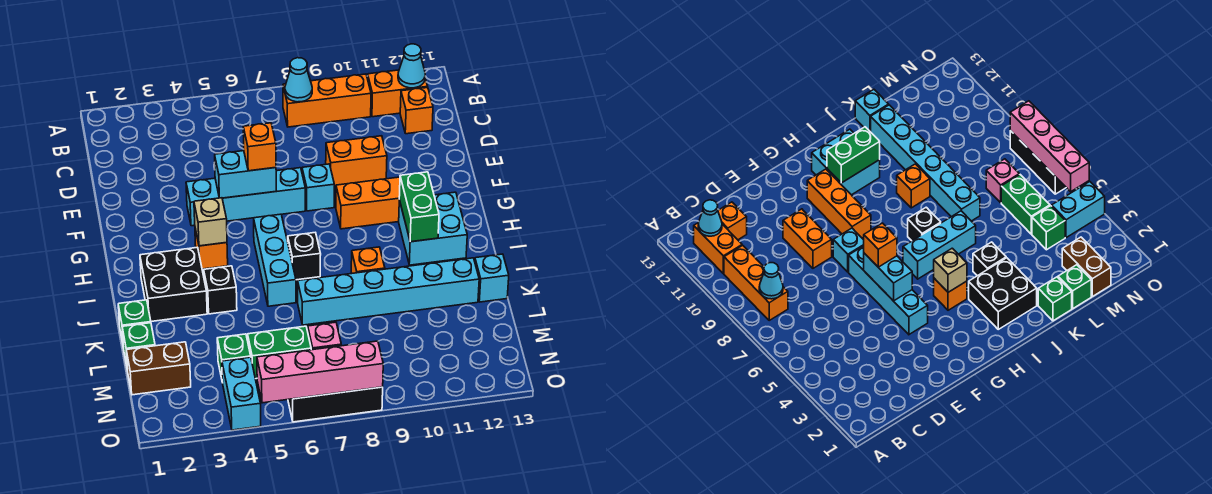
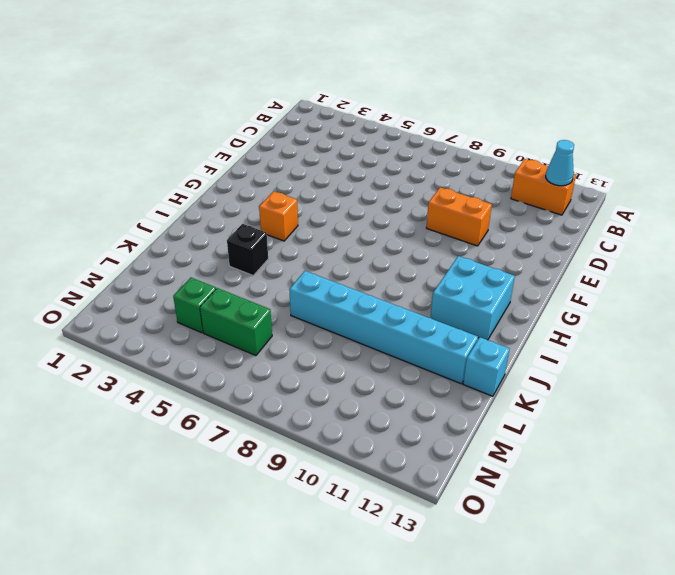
none -> orange 1x3 brick [283,74,371,127]
none -> orange 1x1 brick [400,88,433,134]
none -> cyan 1x4 brick [186,168,305,226]
none -> cyan 1x1 brick [302,164,334,211]

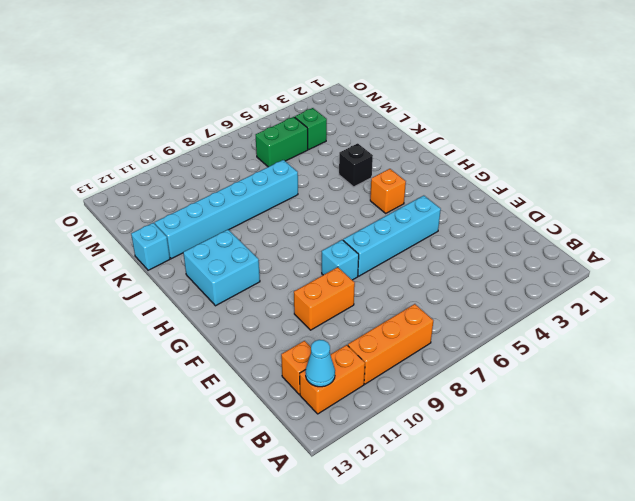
none -> orange 1x3 brick [336,177,400,229]
none -> cyan 1x3 brick [254,214,296,306]
none -> black 2x2 brick [140,247,207,322]
none -> black 1x1 brick [288,233,321,280]

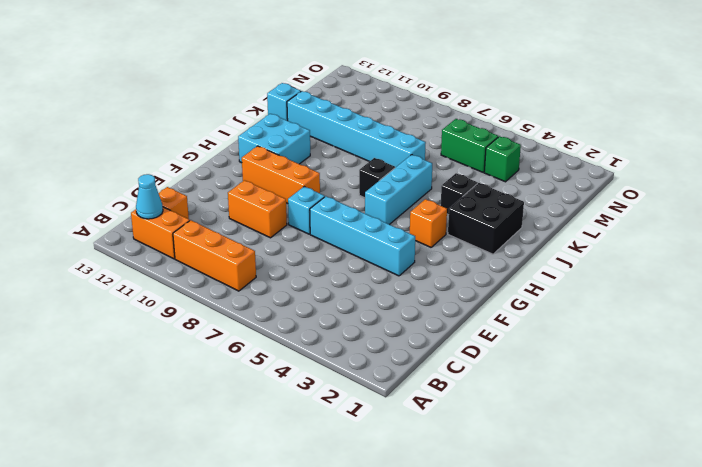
none -> orange 1x1 brick [351,247,385,274]
none -> green 1x1 brick [118,300,151,348]
none -> green 1x1 brick [122,323,155,371]
none -> brown 1x2 brick [126,342,191,395]

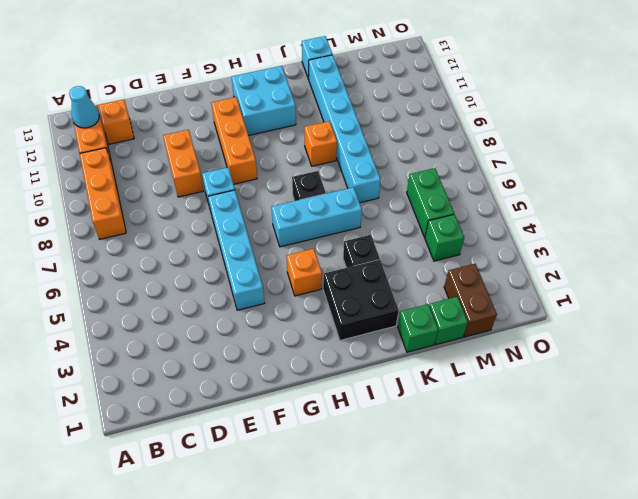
none -> pink 1x1 brick [308,322,341,350]
none -> cyan 1x2 brick [222,357,261,430]
none -> black 1x3 brick [288,387,383,422]
none -> cyan 1x1 cone [285,58,312,102]

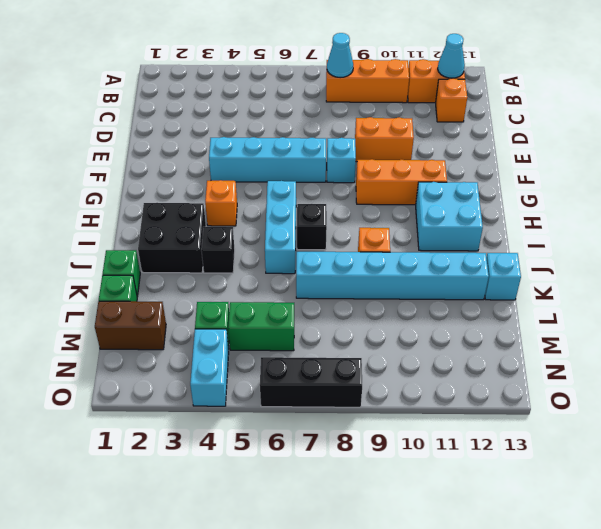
none -> pink 1x1 brick [308,322,341,350]
none -> cyan 1x2 brick [215,151,276,198]
none -> tan 1x1 brick [194,198,227,246]
none -> green 1x2 brick [399,172,439,242]

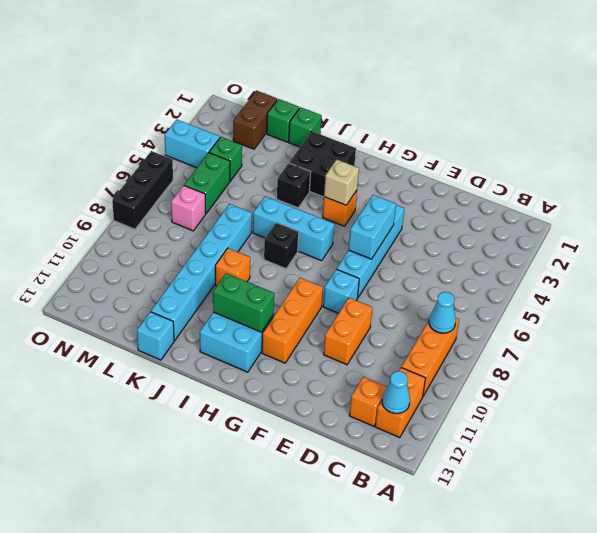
none -> pink 1x4 brick [257,341,383,403]
none -> orange 1x1 brick [243,123,276,171]

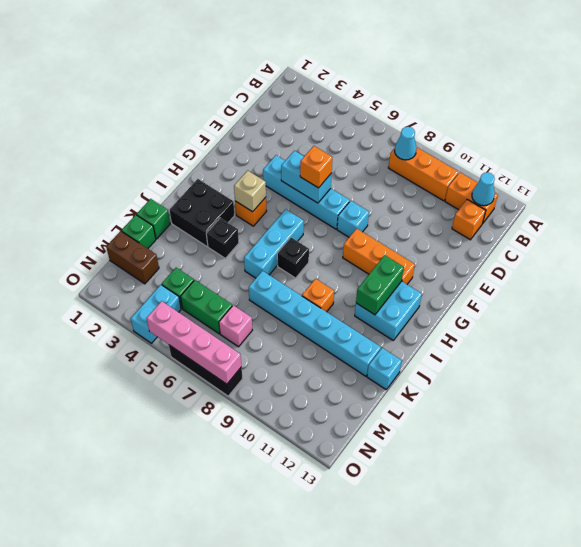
none -> orange 1x2 brick [326,136,387,186]

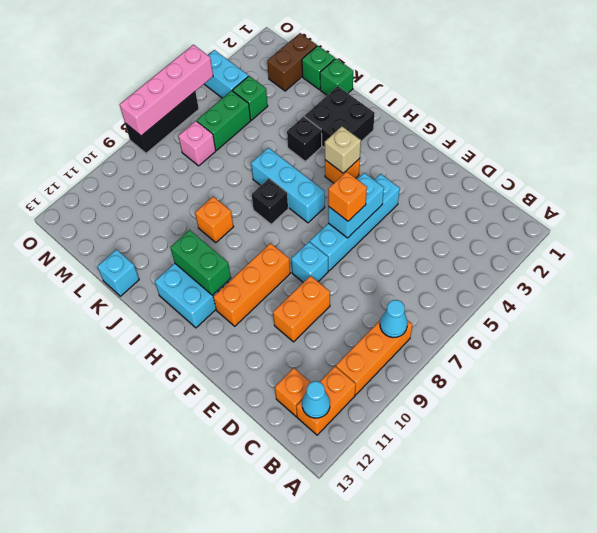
none -> cyan 1x6 brick [298,258,479,325]

